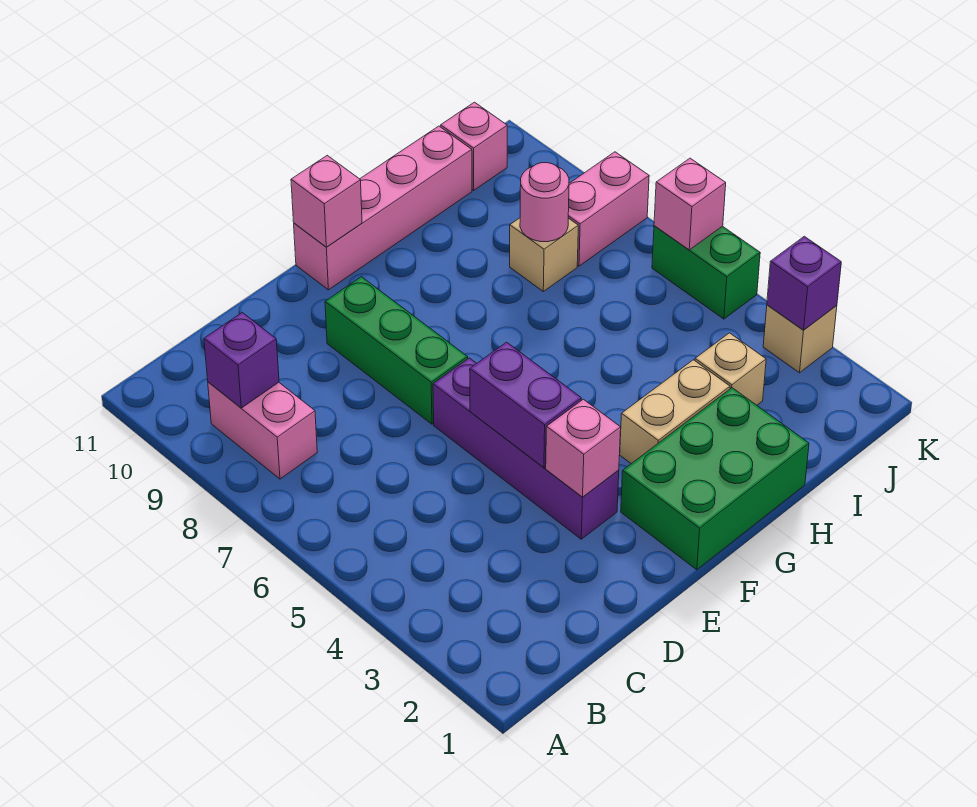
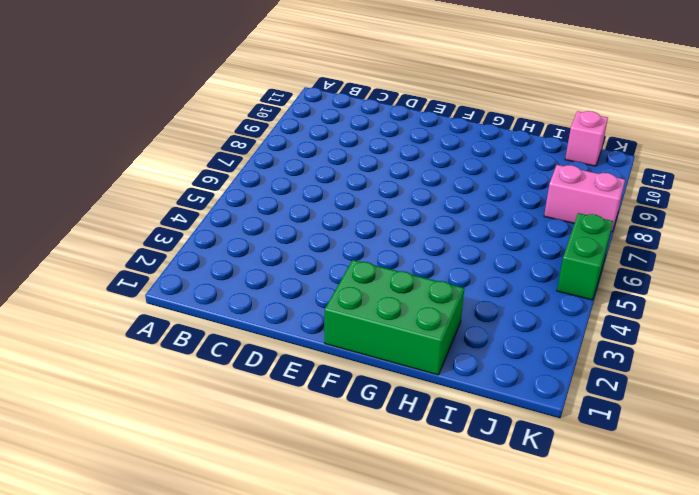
none -> pink 1x2 brick [208,382,317,479]
none -> purple 1x4 brick [433,358,619,539]
none -> green 1x3 brick [325,277,468,424]

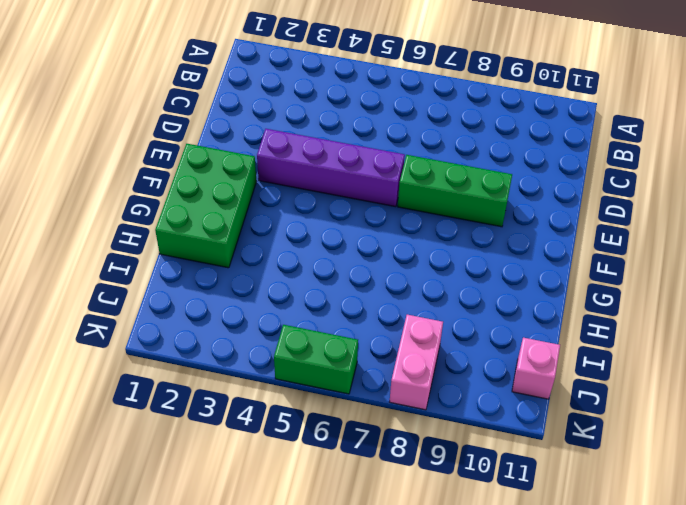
none -> pink 1x2 brick [208,382,317,479]
none -> pink 1x4 brick [294,126,472,290]
none -> tan 1x2 brick [620,360,730,464]

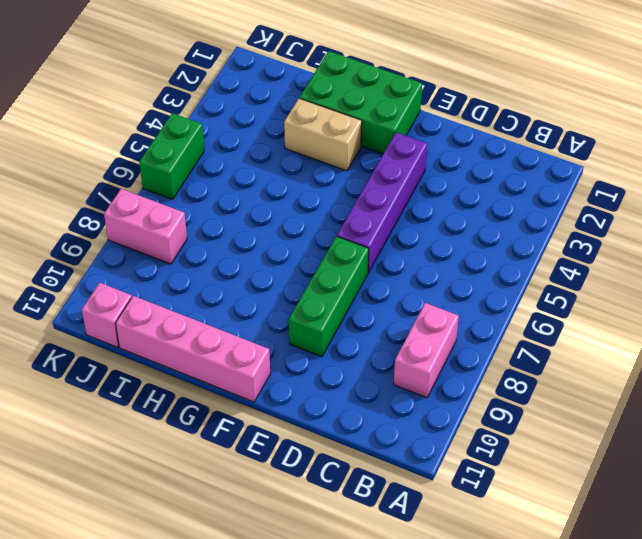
none -> tan 1x1 brick [695,333,766,405]
none -> tan 1x1 brick [510,218,578,291]
none -> tan 1x1 brick [763,305,837,373]

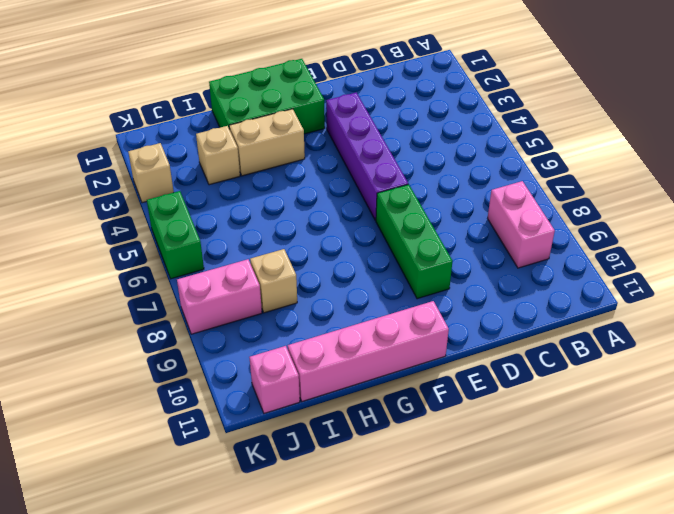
none -> purple 1x1 brick [204,313,279,408]
none -> pink 1x1 brick [546,399,621,497]
none -> purple 1x2 brick [470,342,581,468]

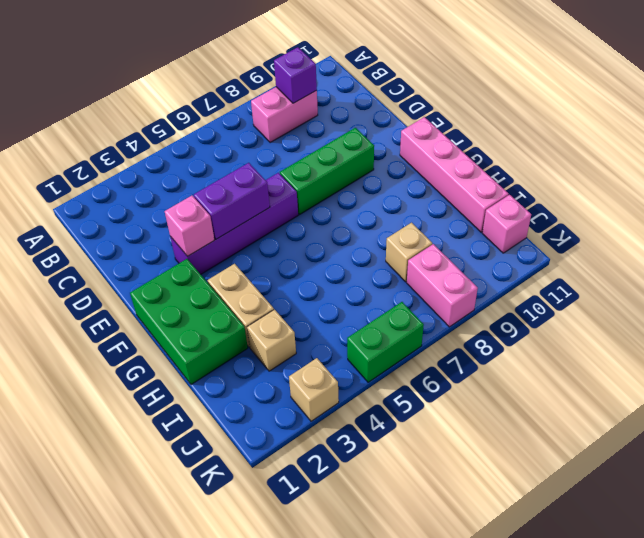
none -> pink 1x1 brick [291,155,362,247]
none -> pink 1x1 round brick [520,163,569,242]
none -> purple 1x1 brick [767,236,841,330]

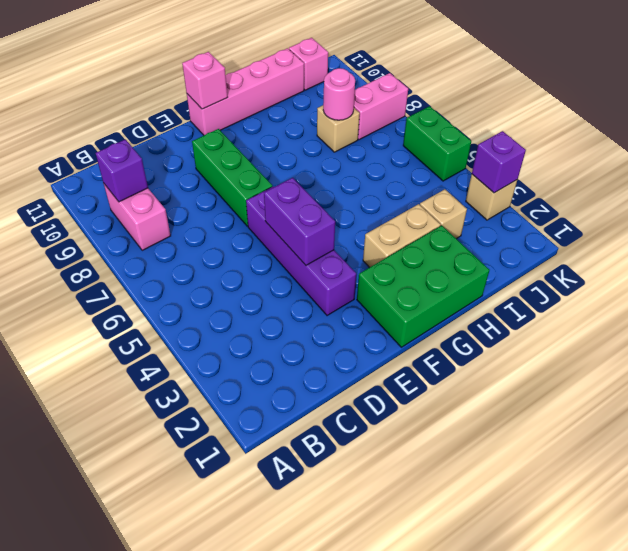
none -> pink 1x1 brick [546,399,621,497]
none -> pink 1x1 brick [654,158,726,250]

